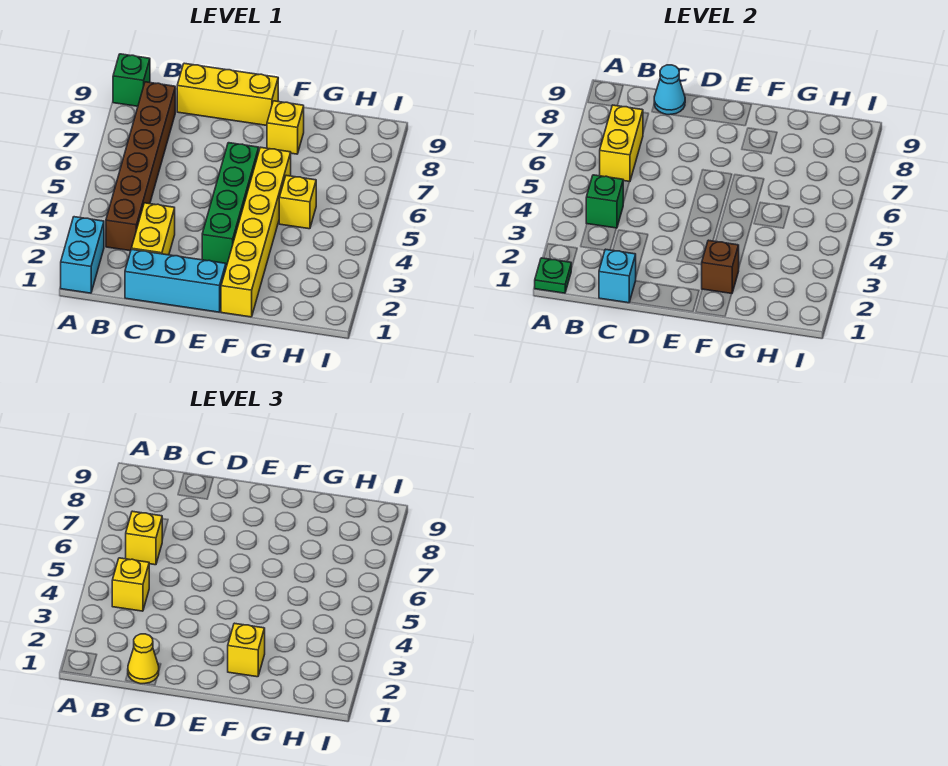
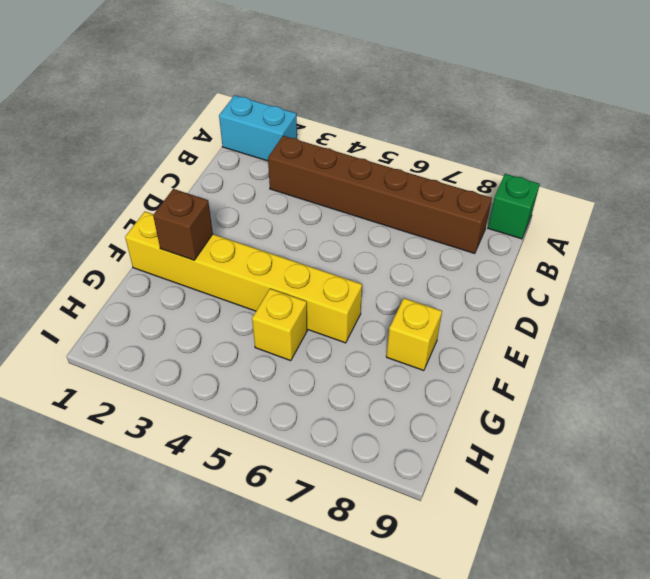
none -> cyan 1x3 brick [125,249,226,312]
none -> yellow 1x2 brick [131,203,175,255]
none -> yellow 1x3 brick [177,63,278,125]

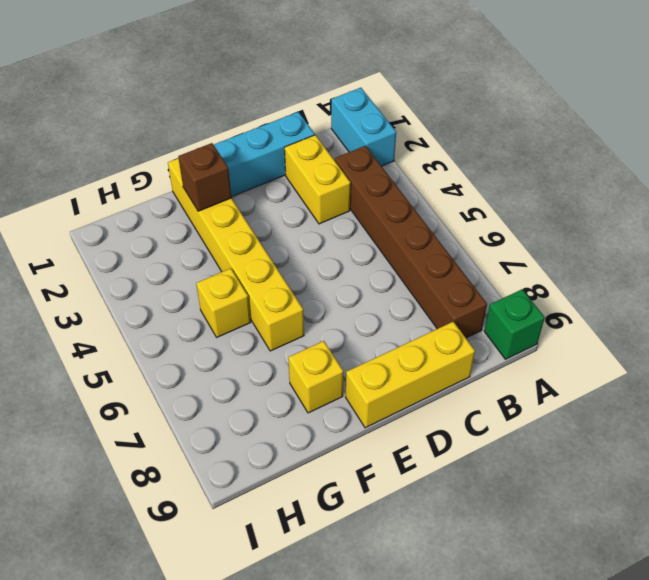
none -> green 1x4 brick [202,143,259,265]
none -> green 1x1 plate [535,258,571,293]
none -> green 1x1 brick [586,175,623,228]

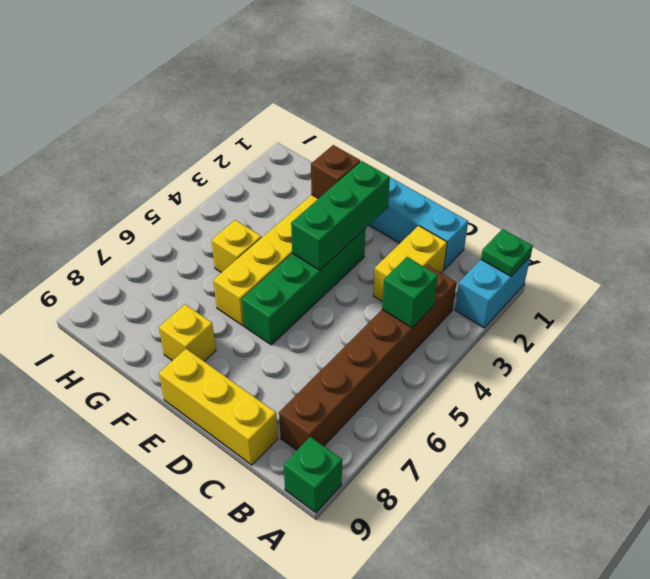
green 1x3 brick [291,161,390,270] -> none
none -> yellow 1x2 brick [600,105,643,182]
none -> cyan 1x1 brick [599,249,636,303]
none -> cyan 1x1 cone [654,65,685,115]

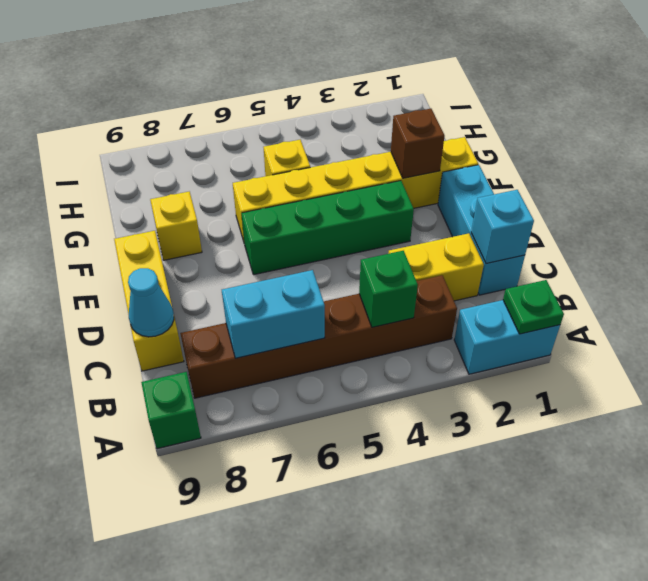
cyan 1x2 brick [222,270,325,358] -> yellow 1x2 brick [600,105,643,182]
none -> yellow 1x1 brick [112,558,149,611]
none -> yellow 1x1 brick [126,511,162,565]
none -> yellow 1x1 cone [128,634,159,684]

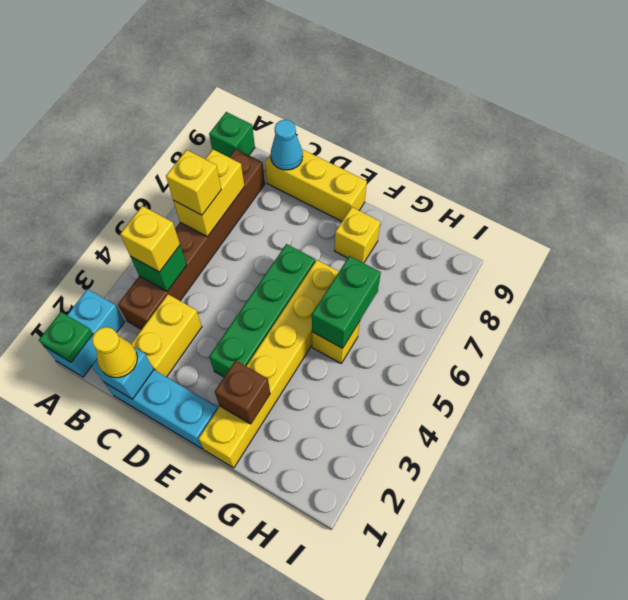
green 1x2 brick [312,256,381,348] -> none
none -> yellow 1x1 brick [228,623,265,677]

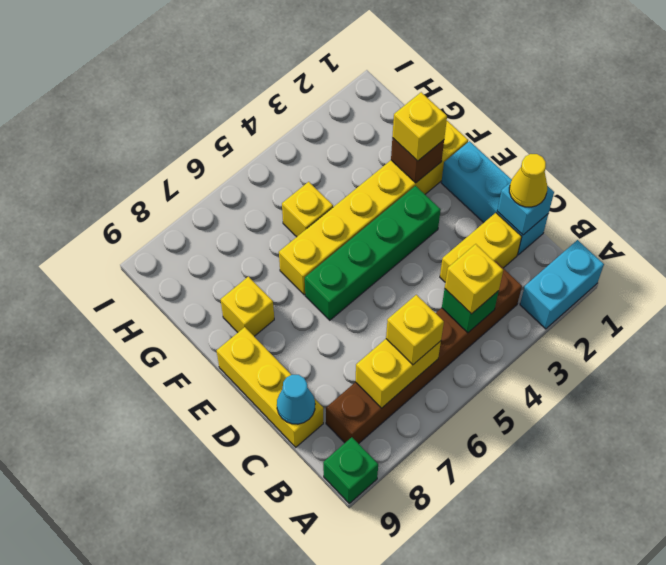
none -> green 1x1 plate [535,258,571,293]

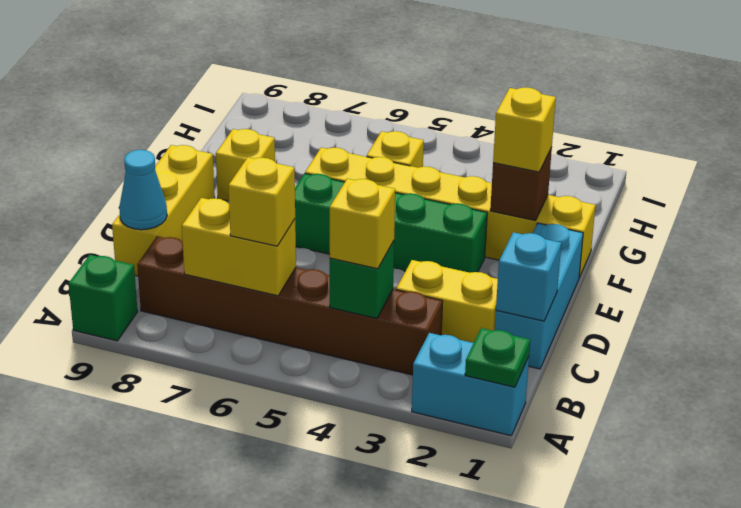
none -> yellow 1x1 cone [128,634,159,684]

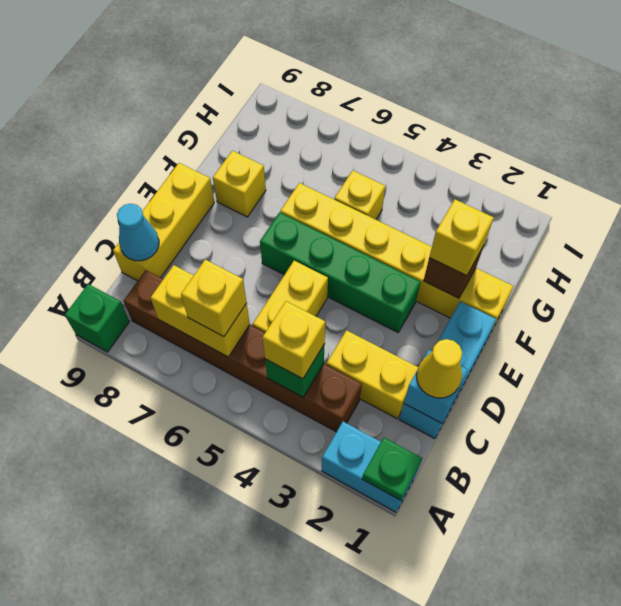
yellow 1x2 brick [253,261,328,333] -> none

